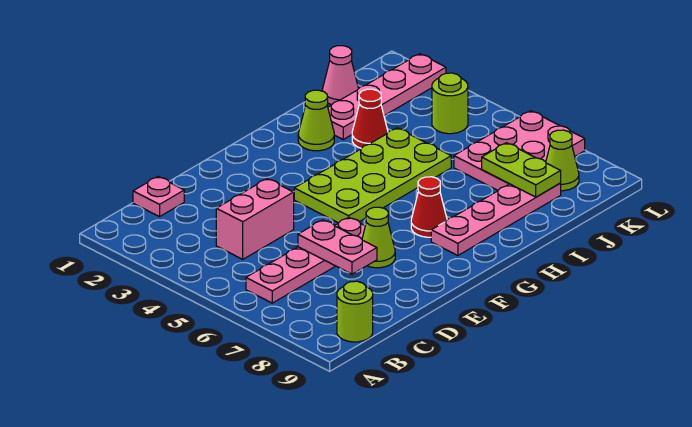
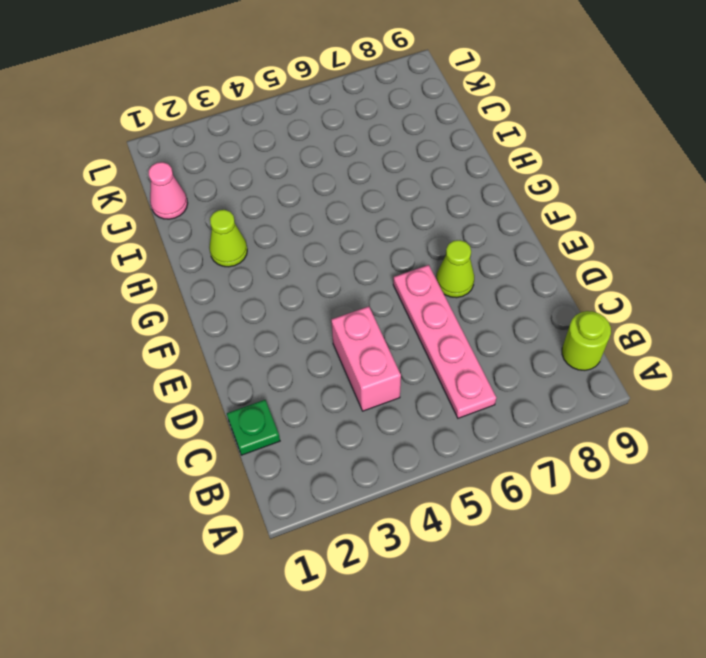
green 1x1 plate [227,400,280,455] -> pink 1x1 plate [133,177,184,217]
none -> lime 2x4 plate [294,128,451,223]
none -> red 1x1 cone [411,177,447,237]
none -> pink 1x4 plate [431,183,561,256]

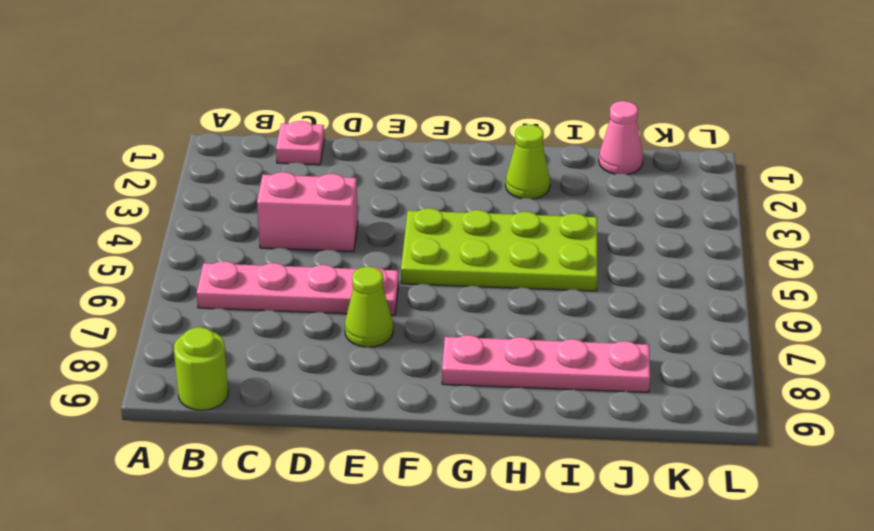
none -> red 1x1 cone [411,177,447,237]
none -> pink 1x4 plate [328,54,446,139]
none -> red 1x1 cone [352,89,388,148]

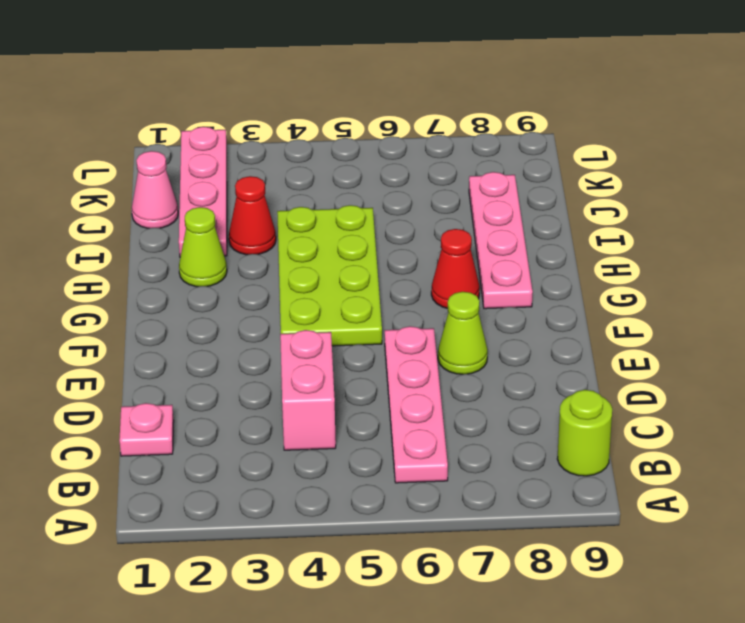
none -> pink 2x3 plate [454,111,585,190]
none -> lime 1x1 round brick [432,73,468,134]
none -> lime 1x1 cone [546,130,579,191]

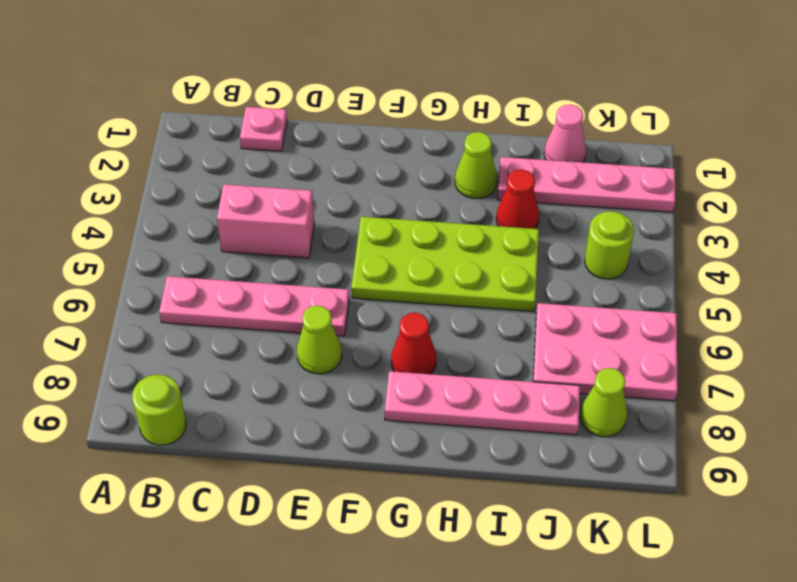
none -> pink 1x2 plate [298,220,377,274]
none -> lime 1x2 plate [482,143,561,197]

